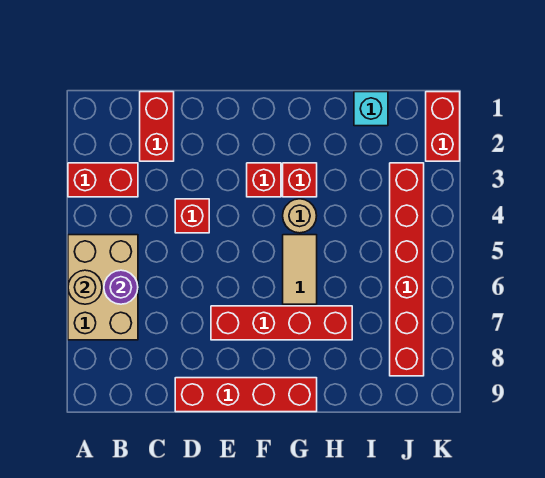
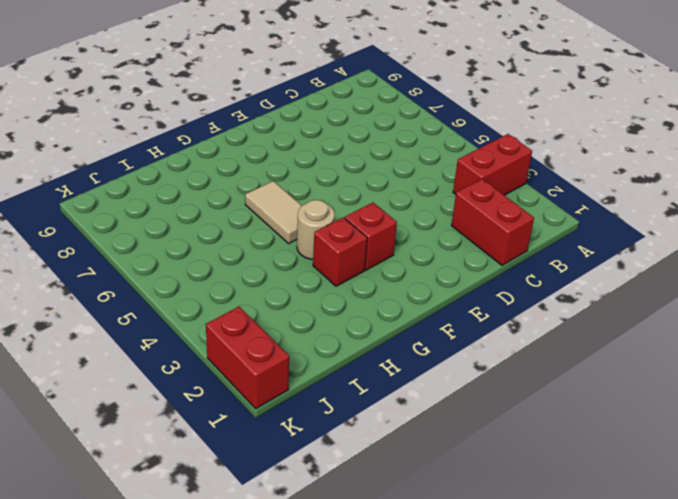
none -> tan 2x3 brick [68,235,138,340]
none -> red 1x1 brick [175,199,209,233]
none -> red 1x4 brick [175,378,317,412]

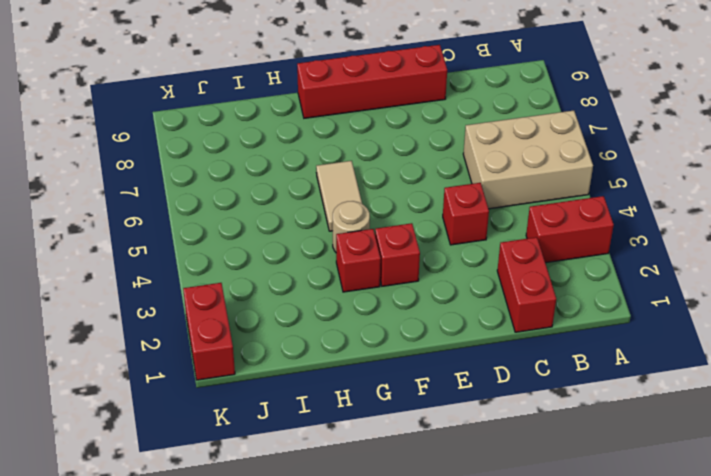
tan 2x3 brick [463,110,593,209] -> tan 2x3 brick turned to [68,235,138,340]
none -> red 1x4 brick [211,306,352,340]
none -> cyan 1x1 brick [354,92,388,126]
none -> red 1x6 brick [390,163,424,376]

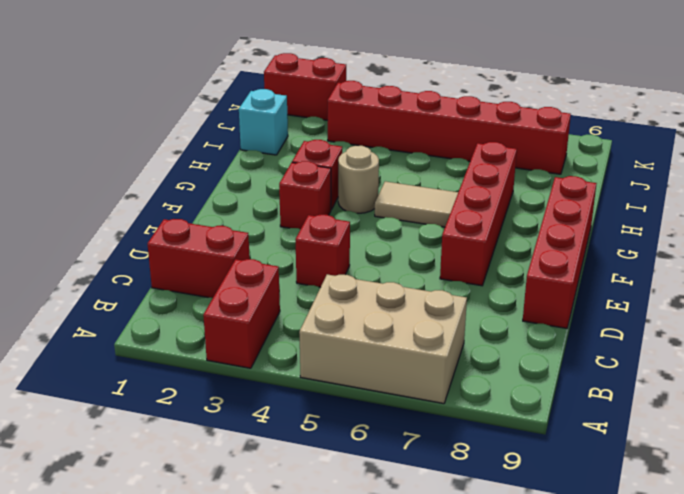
none -> tan 1x1 round brick [68,270,102,304]
none -> purple 1x1 round brick [104,270,138,304]

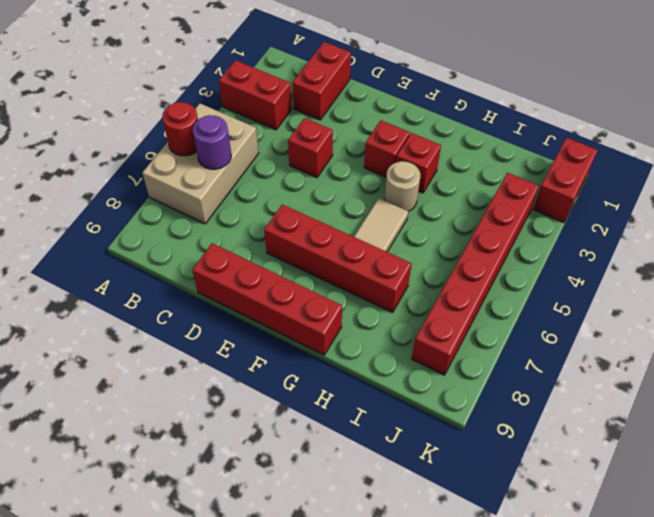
red 1x1 round brick [162,102,198,156] -> tan 1x1 round brick [68,270,102,304]
none -> cyan 1x1 brick [354,92,388,126]

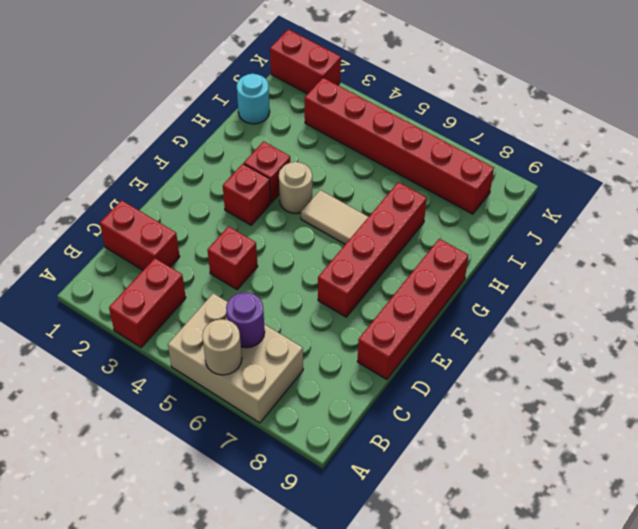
cyan 1x1 round brick [237,74,270,124] -> cyan 1x1 brick [354,92,388,126]

